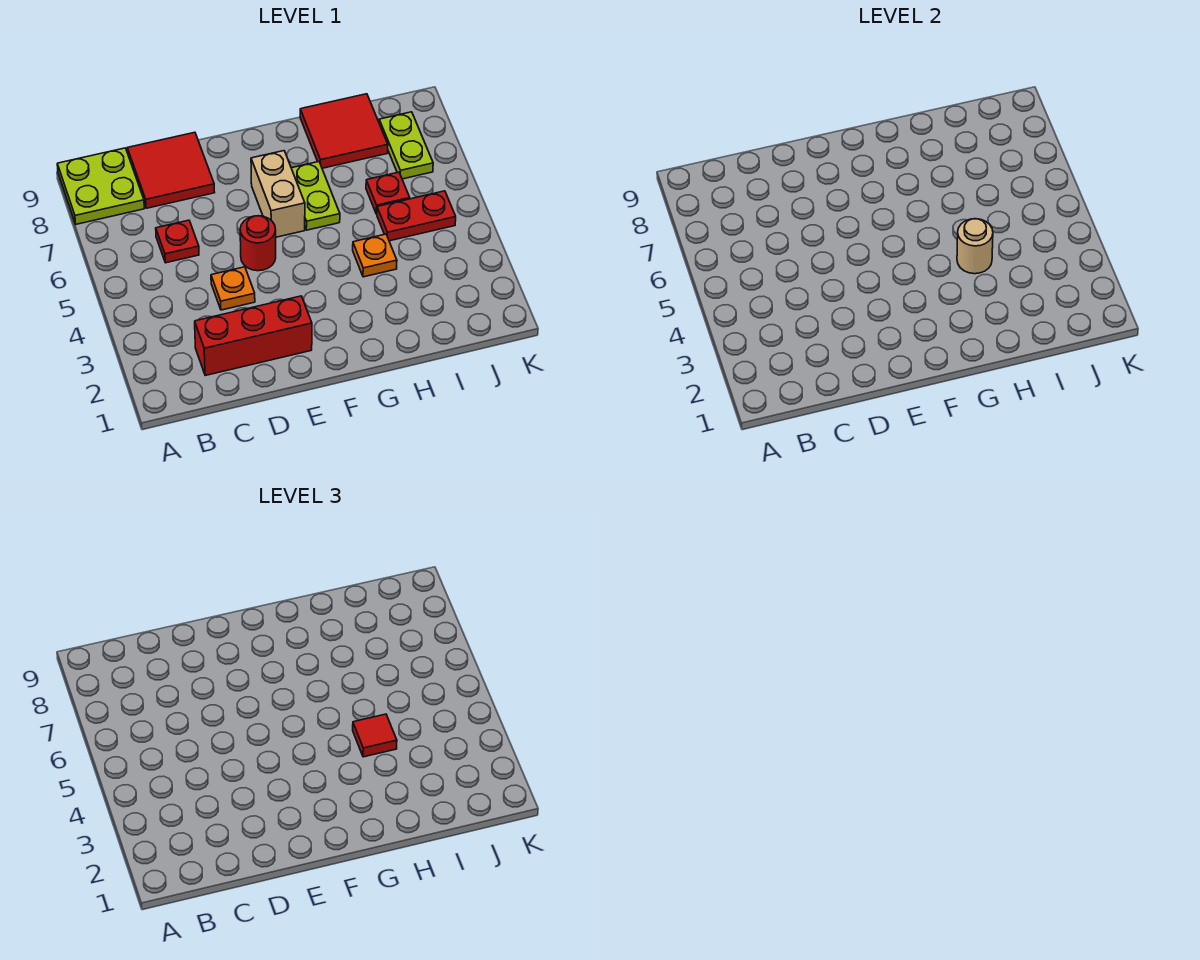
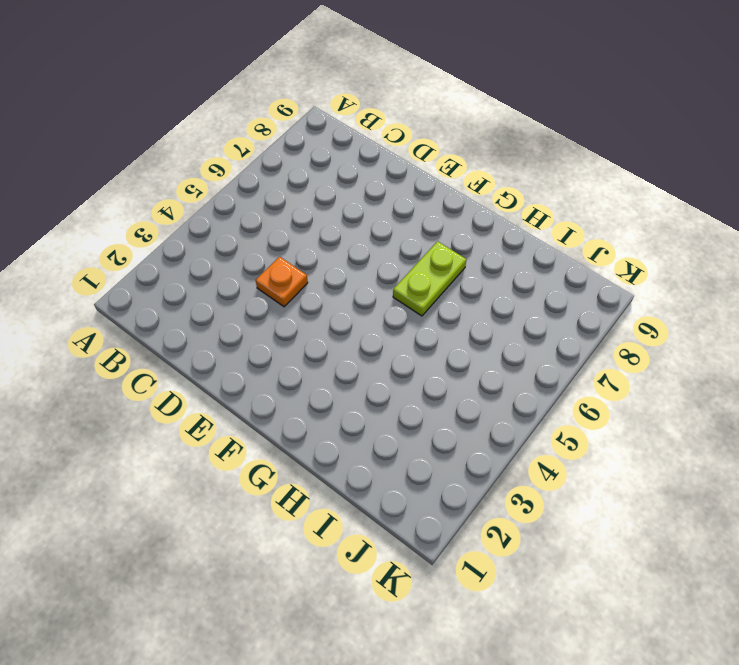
none -> lime 2x2 plate [57,148,144,224]
none -> red 1x3 brick [195,296,312,376]
none -> red 1x1 plate [156,220,199,263]

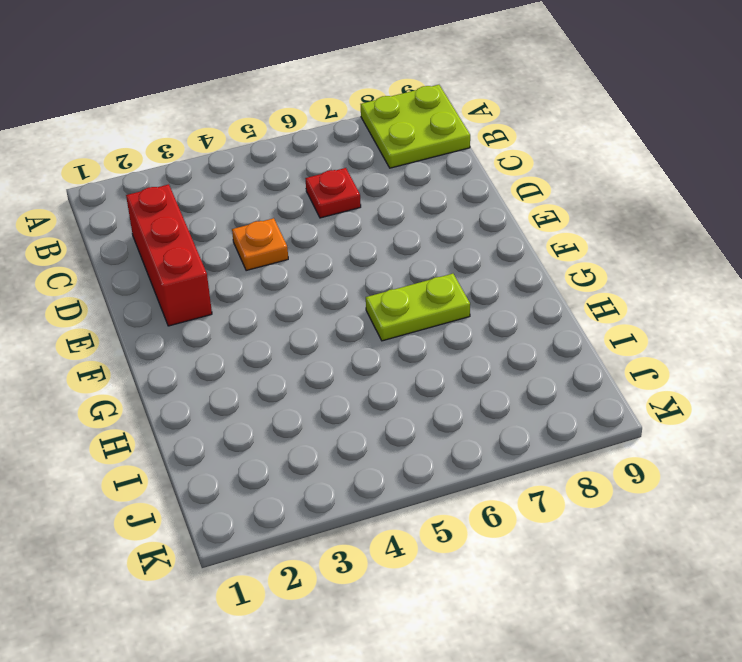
none -> red 2x2 tile [127,132,215,208]
none -> red 1x1 round brick [240,216,276,271]
none -> tan 1x2 brick [251,151,305,237]

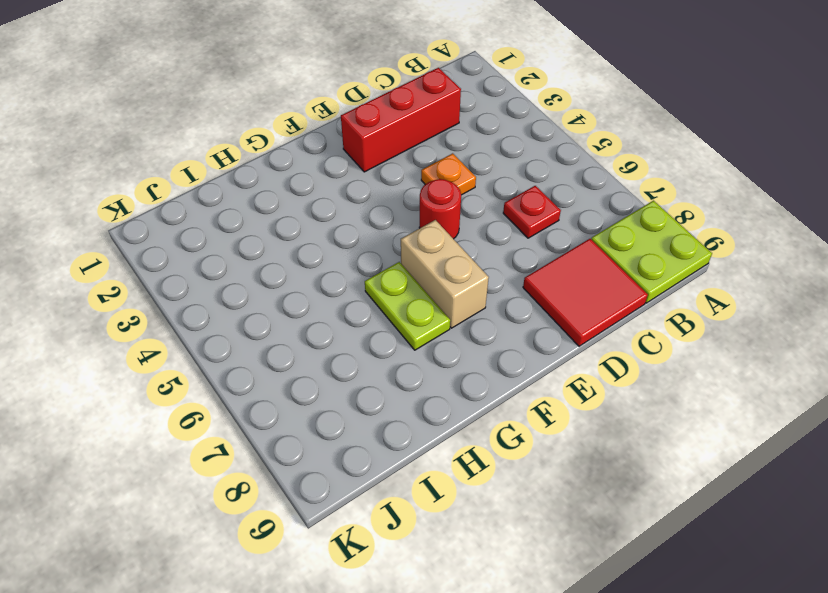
none -> orange 1x1 plate [353,234,397,277]
none -> red 2x2 tile [300,94,388,168]
none -> red 1x2 plate [377,191,456,241]

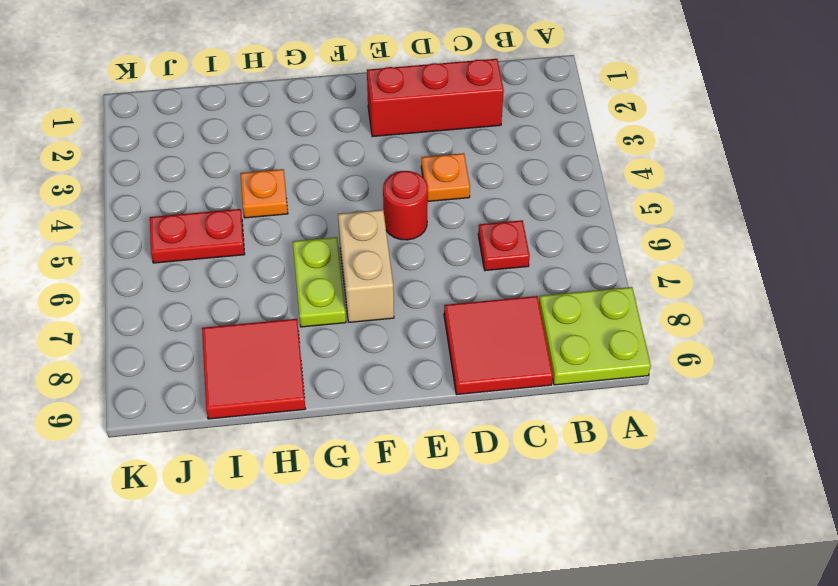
none -> red 1x1 plate [366,172,410,214]
none -> lime 1x2 plate [379,112,433,179]
none -> tan 1x1 round brick [957,219,993,274]

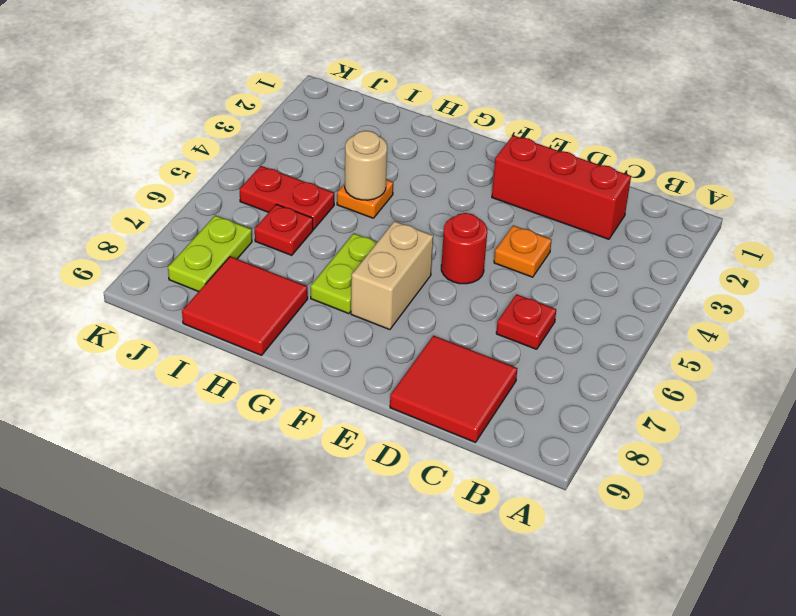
none -> lime 2x2 plate [57,148,144,224]
none -> red 1x1 tile [353,714,397,757]

